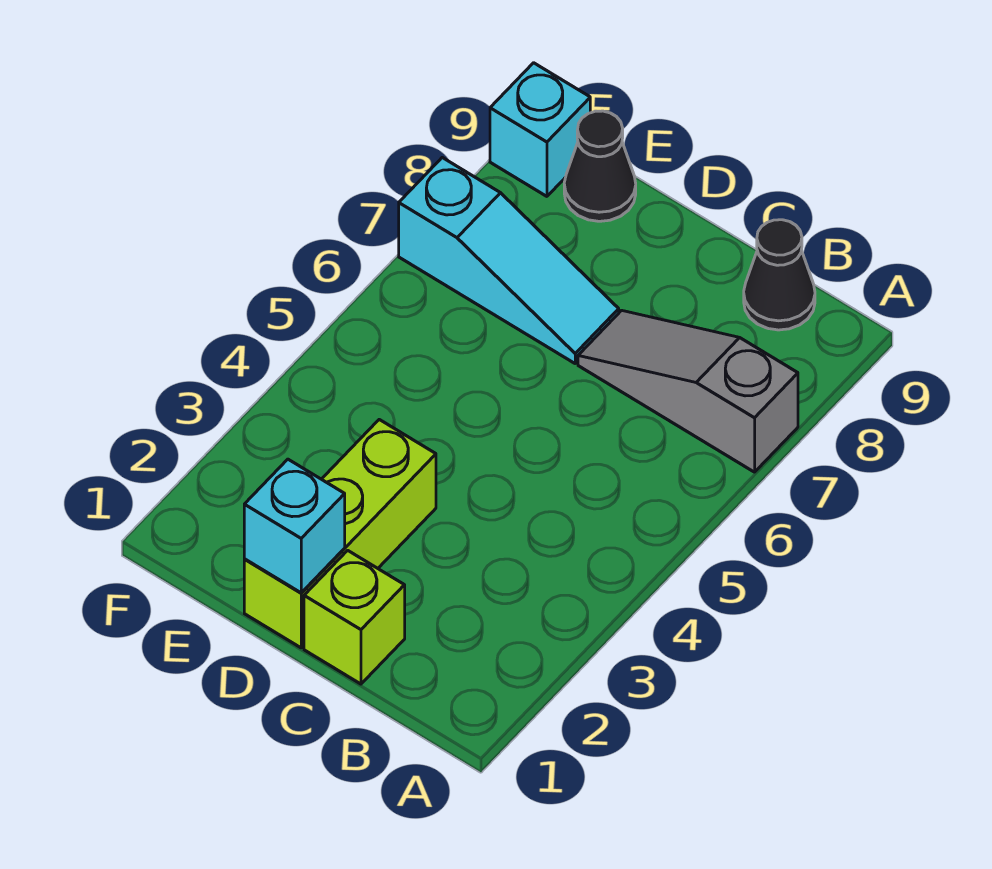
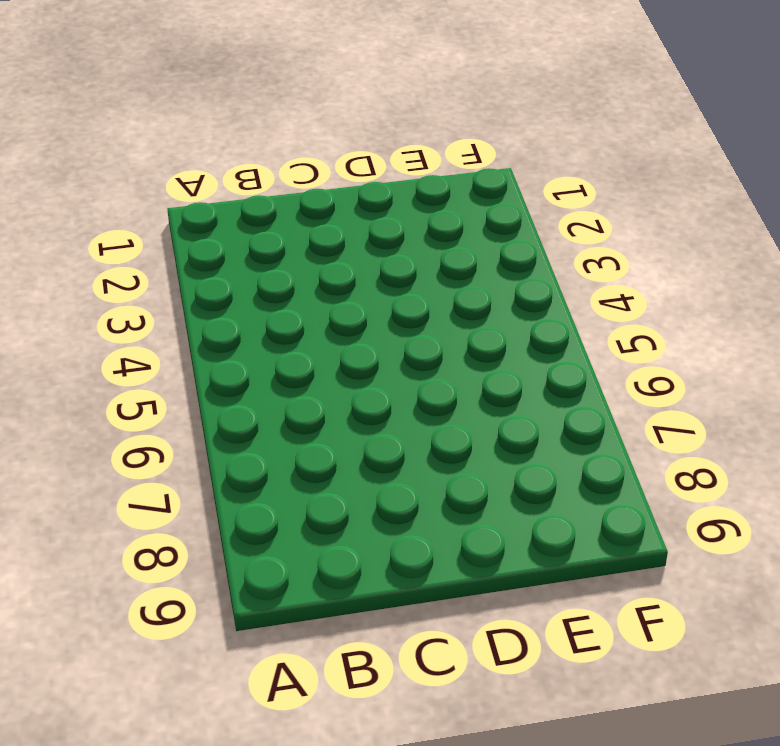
none -> grey 1x3 slope [578,310,798,472]
none -> black 1x1 cone [744,220,815,330]

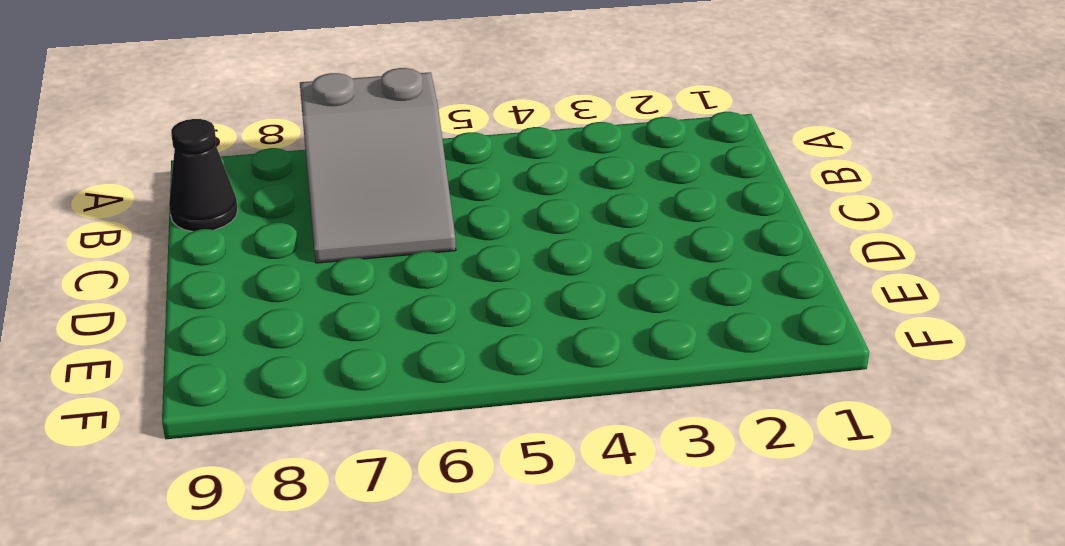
grey 2x3 slope [300,68,456,263] -> grey 1x3 slope [578,310,798,472]
none -> lime 1x1 brick [304,550,405,684]
none -> lime 1x3 brick [244,420,436,648]

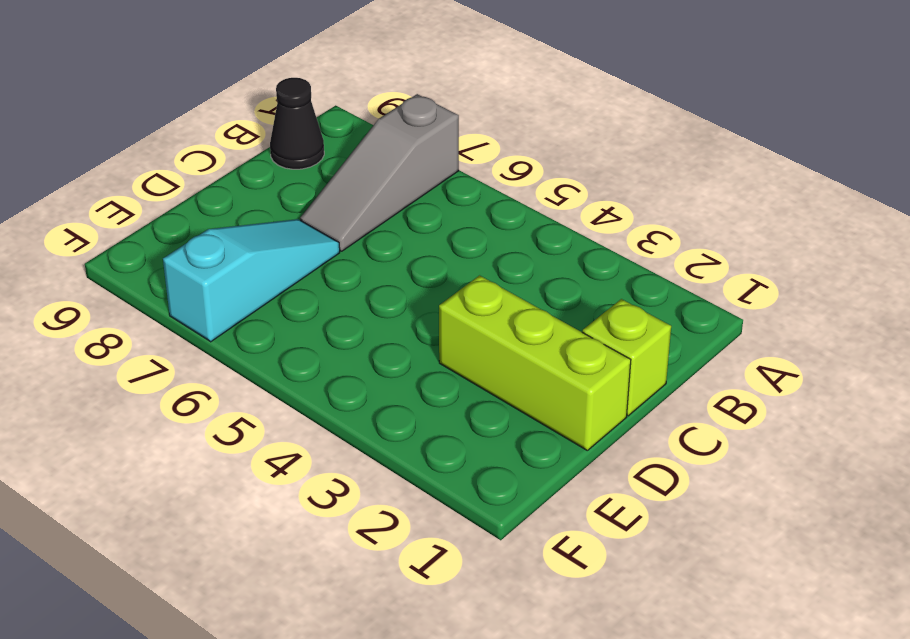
none -> black 1x1 cone [564,111,636,221]
none -> cyan 1x1 brick [490,63,590,196]

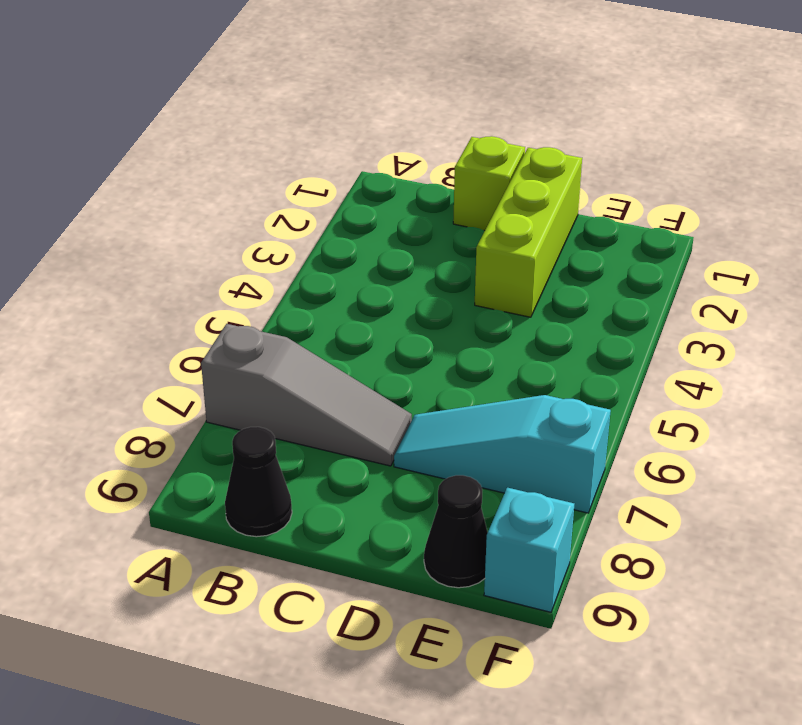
none -> cyan 1x1 brick [244,459,345,593]

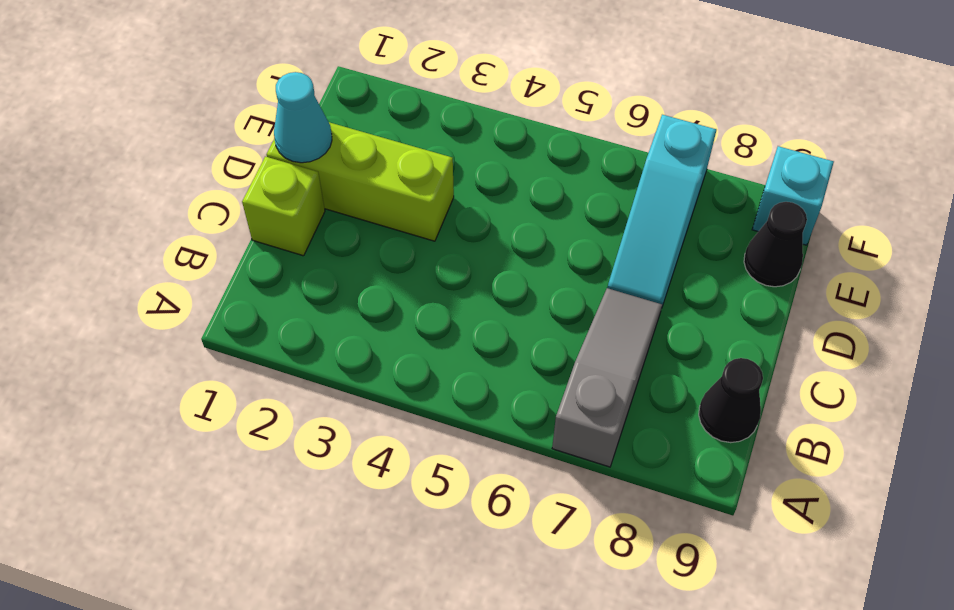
cyan 1x1 cone [274,72,332,163] -> cyan 1x1 brick [244,459,345,593]

